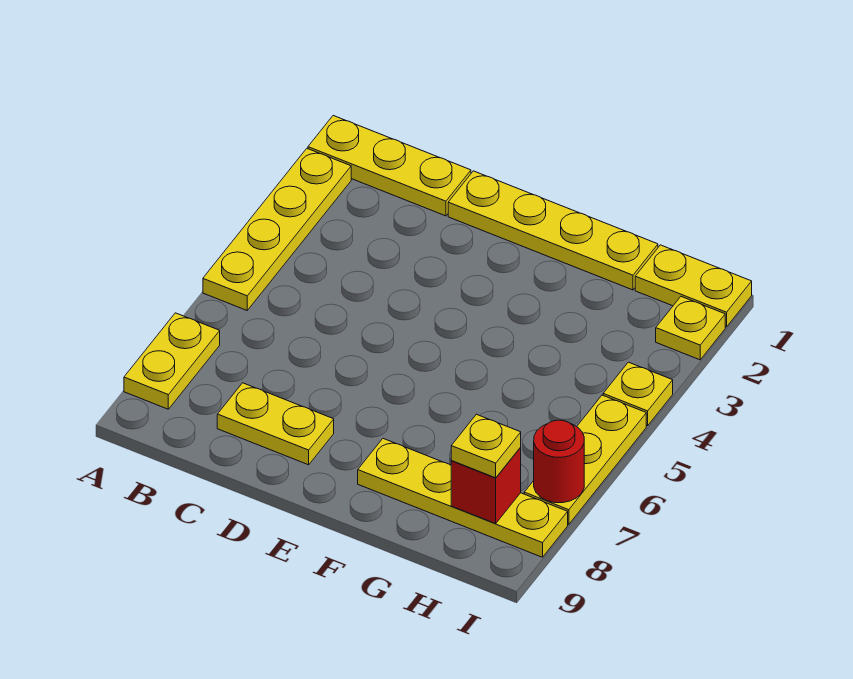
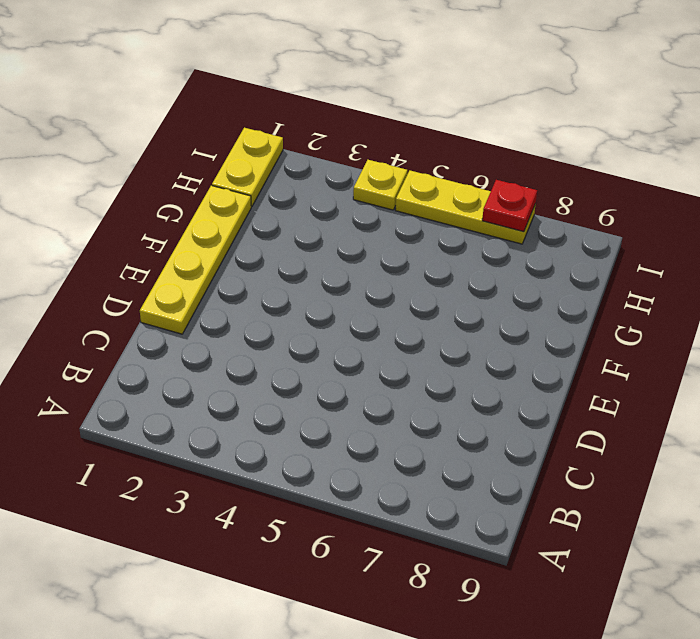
red 1x1 plate [482,180,537,232] -> red 1x1 round brick [534,420,584,503]
none -> yellow 1x3 plate [308,116,471,216]
none -> yellow 1x4 plate [203,149,351,310]
none -> yellow 1x2 plate [124,313,220,409]

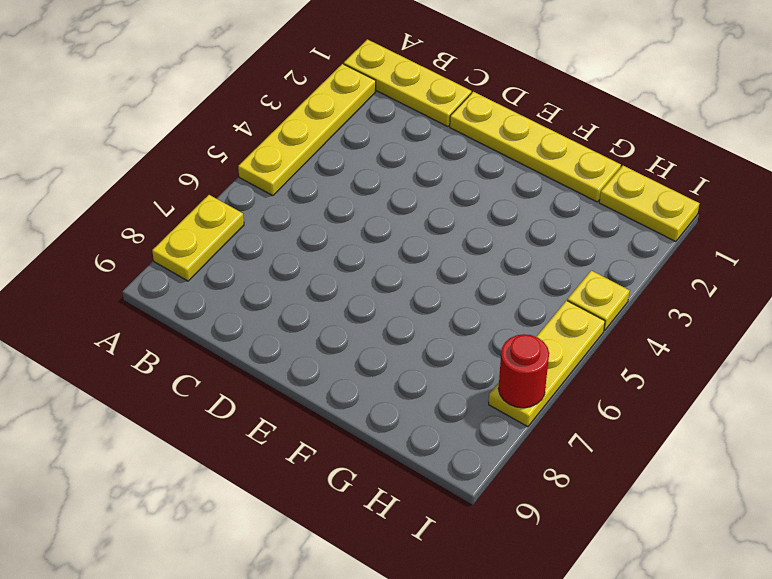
none -> yellow 1x2 plate [217,383,334,465]
none -> yellow 1x4 plate [358,439,568,557]
none -> yellow 1x1 plate [656,297,725,360]

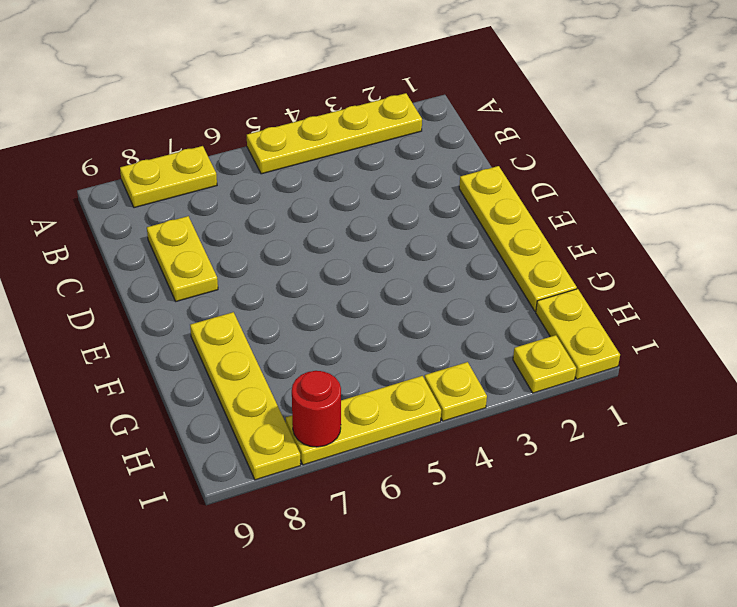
none -> yellow 1x3 plate [308,116,471,216]
none -> red 1x1 brick [451,447,521,523]
none -> yellow 1x1 plate [451,414,521,478]

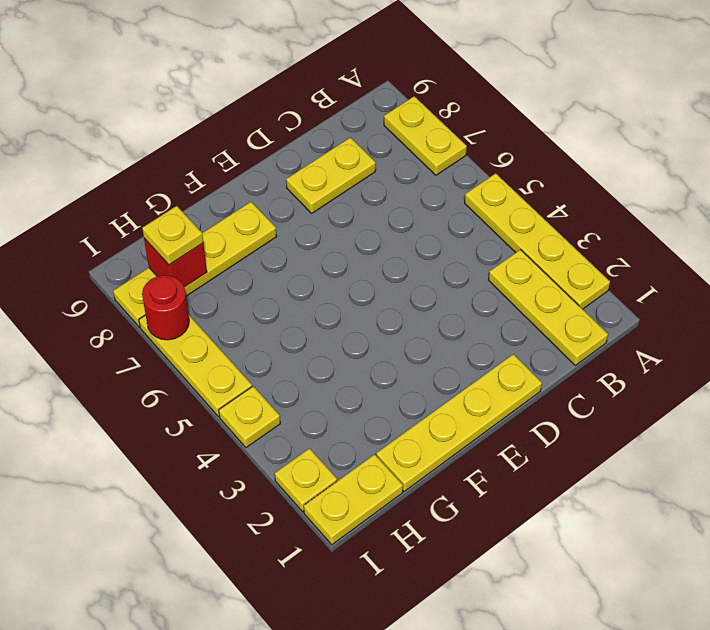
yellow 1x3 plate [489,250,608,365] -> yellow 1x3 plate turned to [308,116,471,216]

